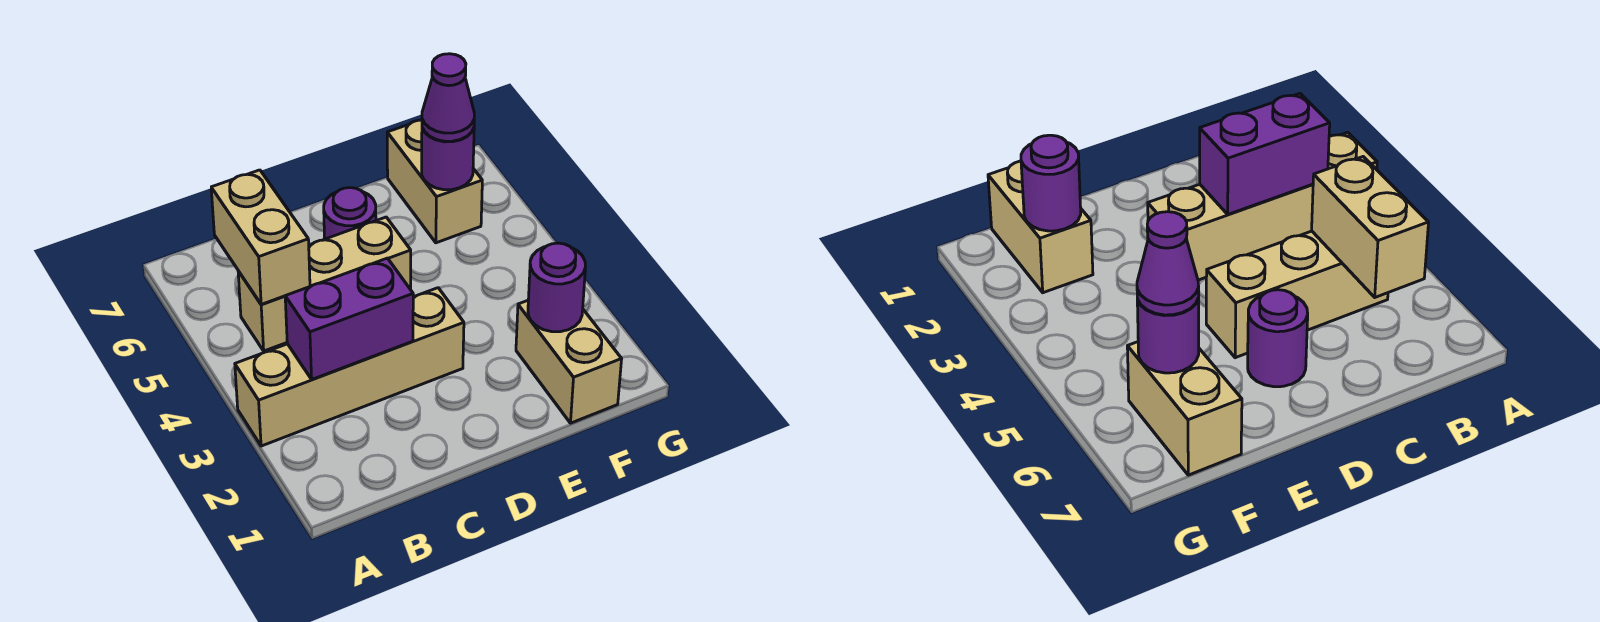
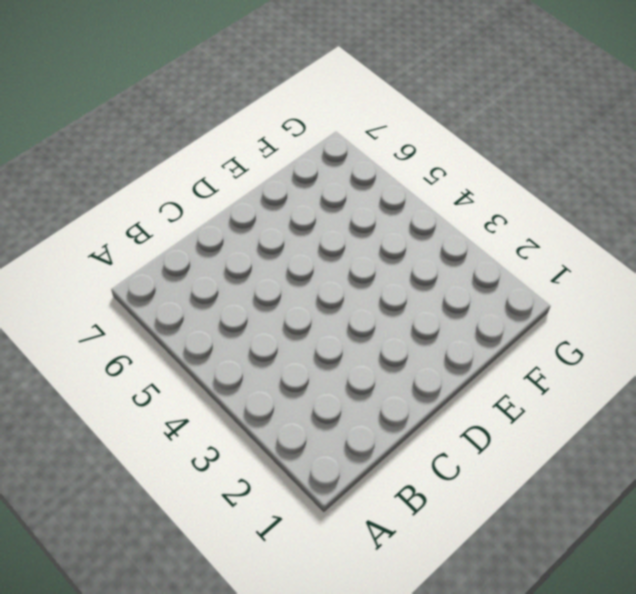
none -> tan 1x4 brick [235,288,464,446]
none -> tan 1x3 brick [238,217,411,351]

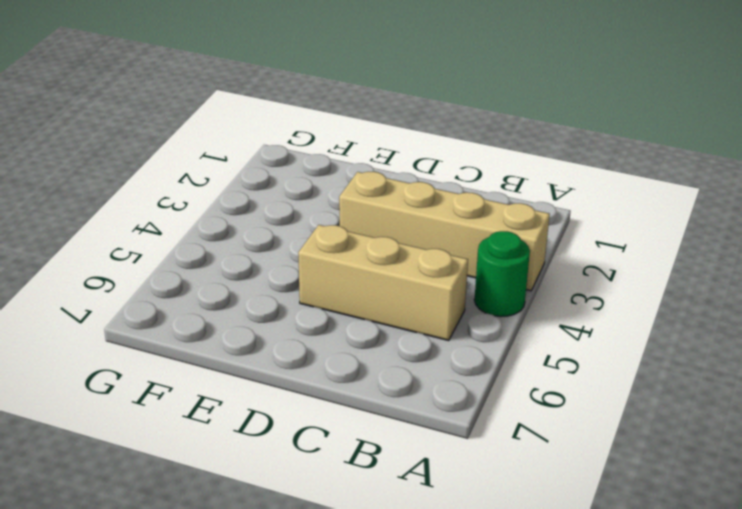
green 1x1 round brick [474,231,530,317] -> none
none -> purple 1x1 round brick [324,188,376,239]
none -> tan 1x2 brick [516,301,622,423]

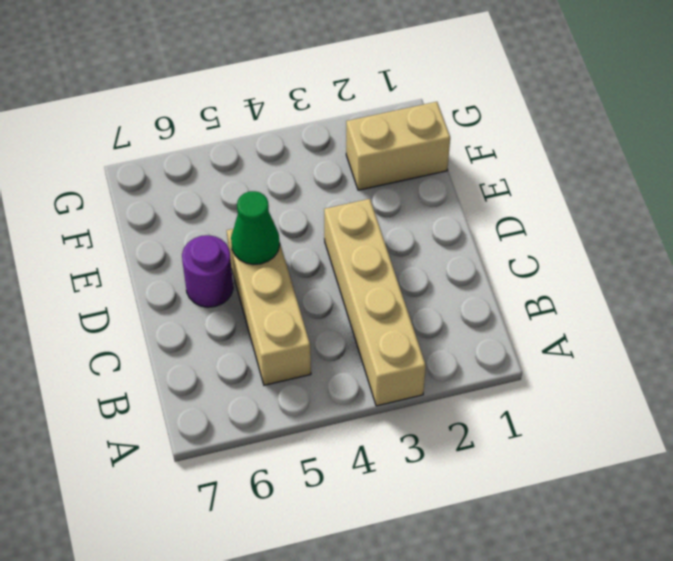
green 1x1 cone [231,191,280,264] -> none
none -> tan 1x2 brick [387,120,482,243]
none -> purple 1x2 brick [285,258,413,379]

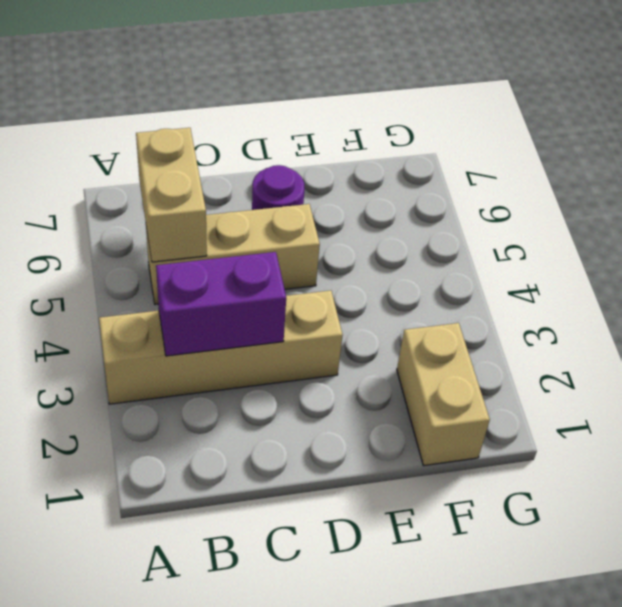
none -> tan 1x2 brick [387,120,482,243]
none -> purple 1x1 round brick [528,243,585,332]

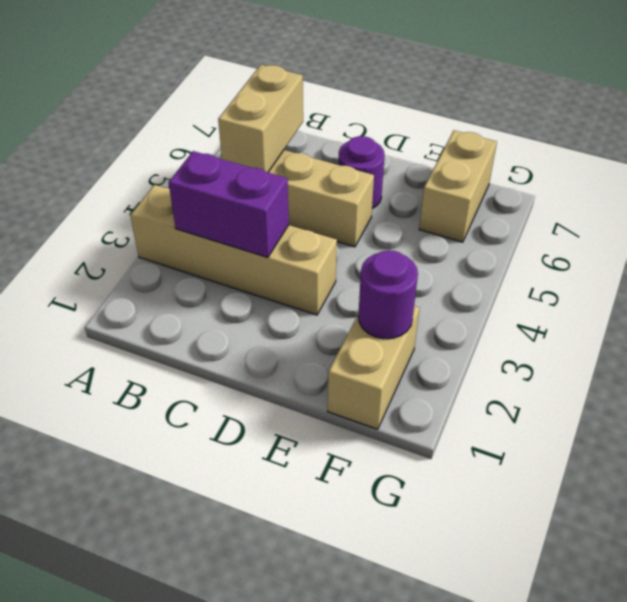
none -> purple 1x1 round brick [422,128,474,190]
none -> purple 1x1 cone [422,54,474,141]

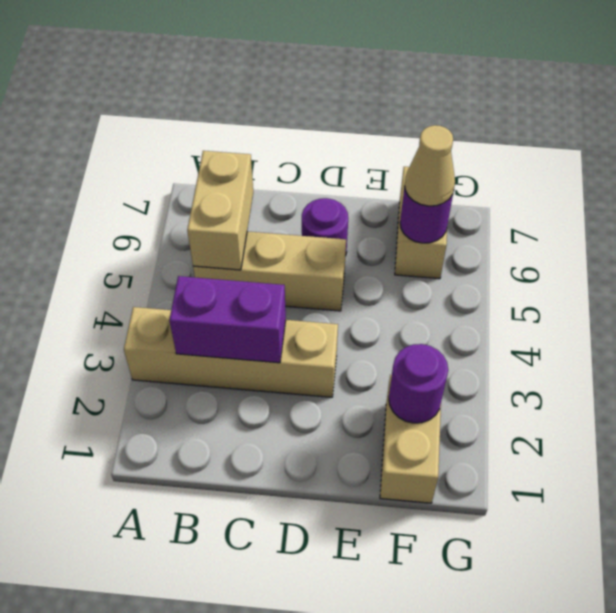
tan 1x1 cone [405,125,455,206] -> purple 1x1 cone [422,54,474,141]

